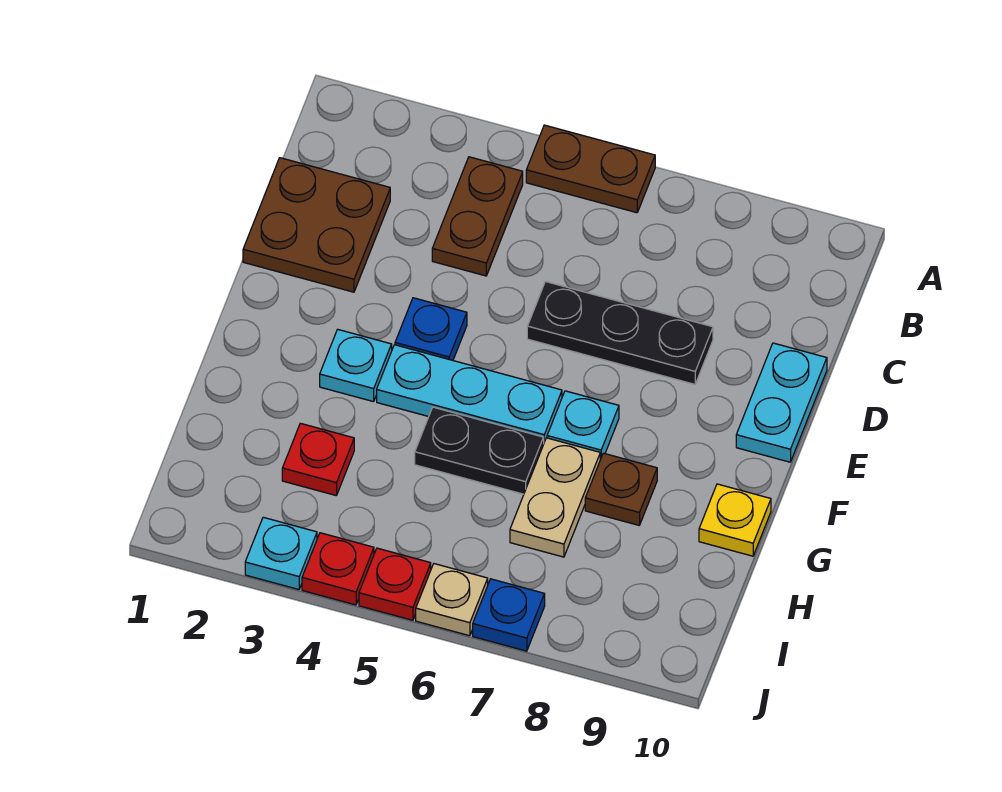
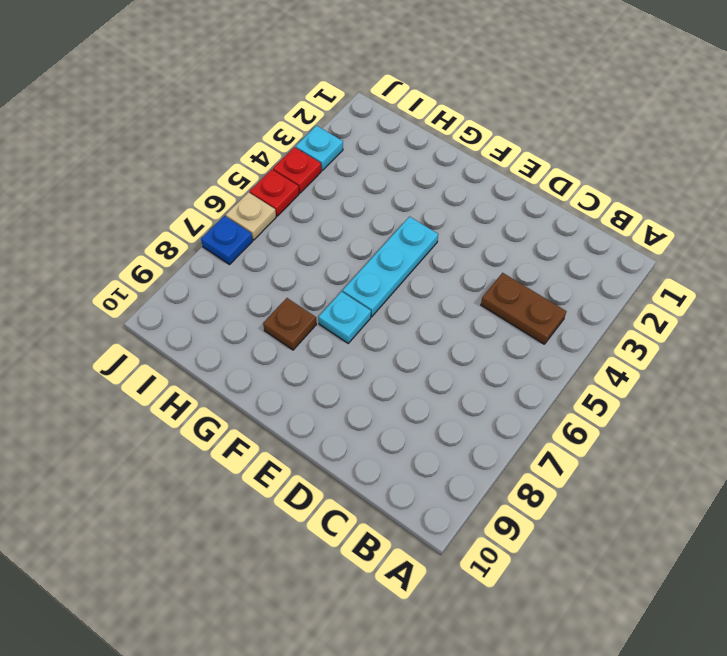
none -> brown 1x2 plate [526,125,655,213]
none -> brown 2x2 plate [243,158,390,292]
none -> black 1x3 plate [527,282,713,384]

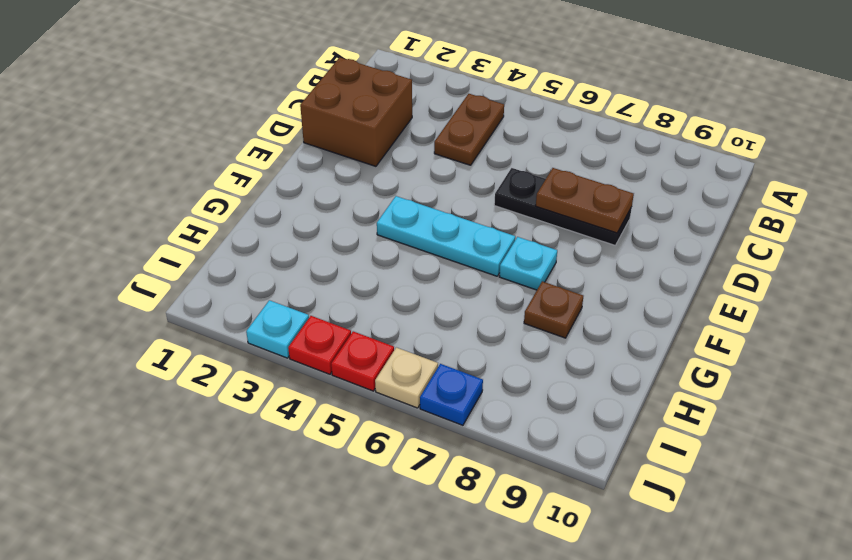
brown 2x2 brick [300,57,412,166] -> brown 2x2 plate [243,158,390,292]
brown 1x2 plate [536,168,634,233] -> brown 1x2 plate moved to [526,125,655,213]
none -> cyan 1x2 plate [736,343,827,462]
none -> blue 1x1 plate [395,298,467,360]
none -> cyan 1x1 plate [320,329,392,402]

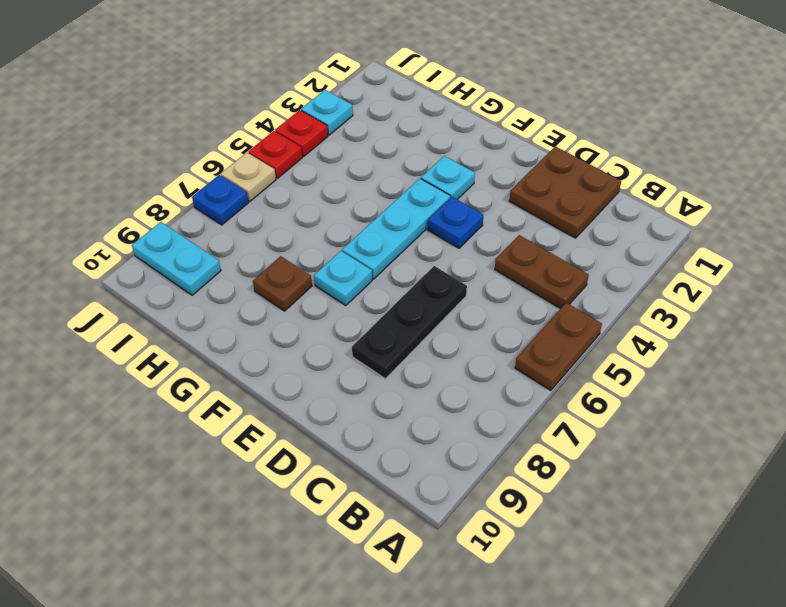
cyan 1x2 plate [132,222,221,295] -> cyan 1x2 plate moved to [736,343,827,462]
none -> black 1x2 plate [415,407,544,494]
none -> tan 1x2 plate [510,438,600,557]
none -> yellow 1x1 plate [699,484,771,556]

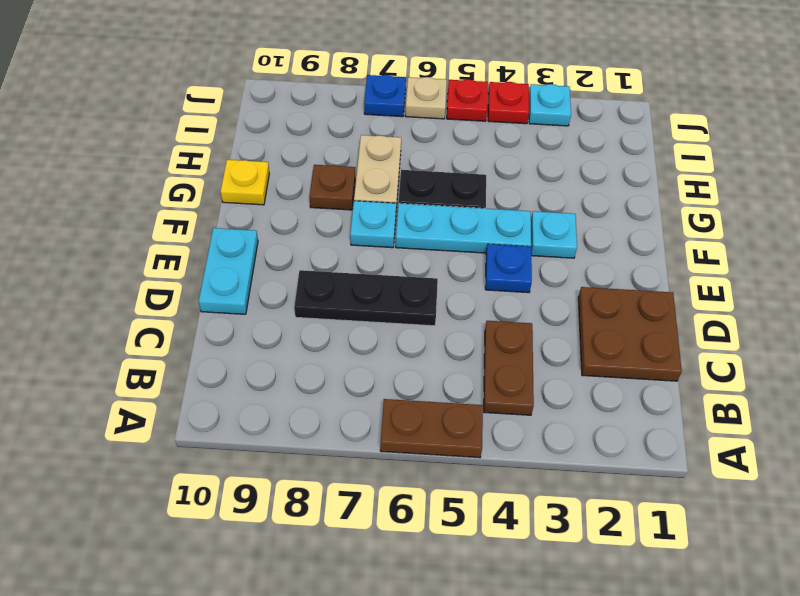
none -> red 1x1 plate [282,423,354,495]

